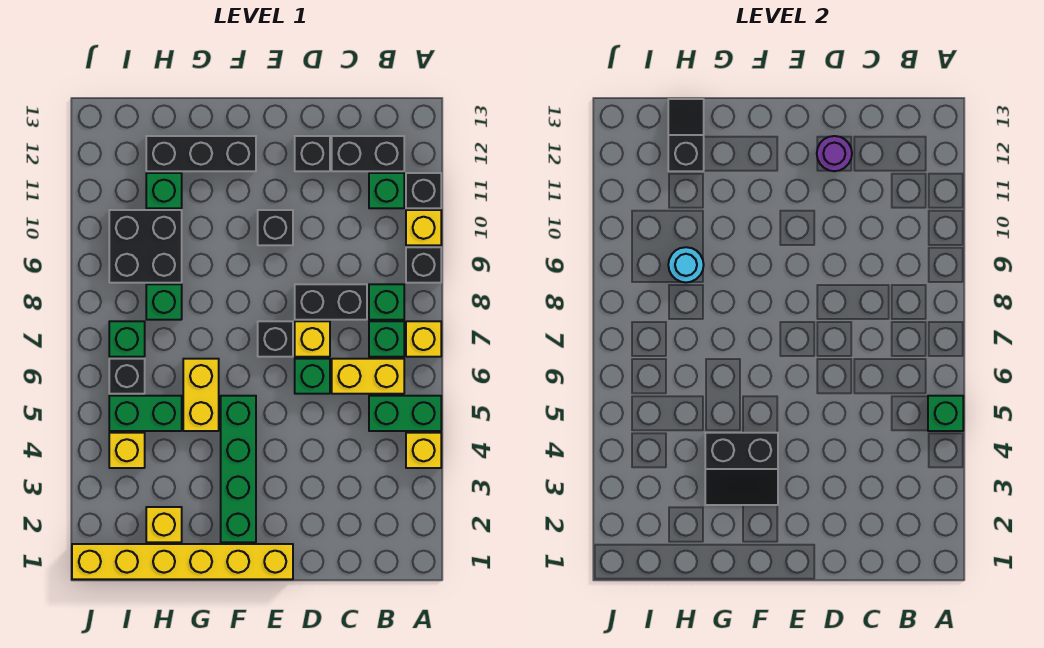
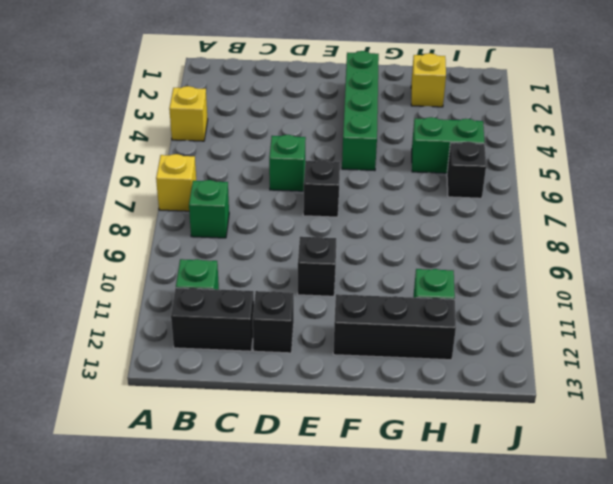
none -> green 1x2 brick [369,396,441,431]
none -> black 1x1 brick [406,247,441,283]
none -> yellow 1x1 brick [406,210,441,245]
none -> black 1x1 brick [406,173,441,208]

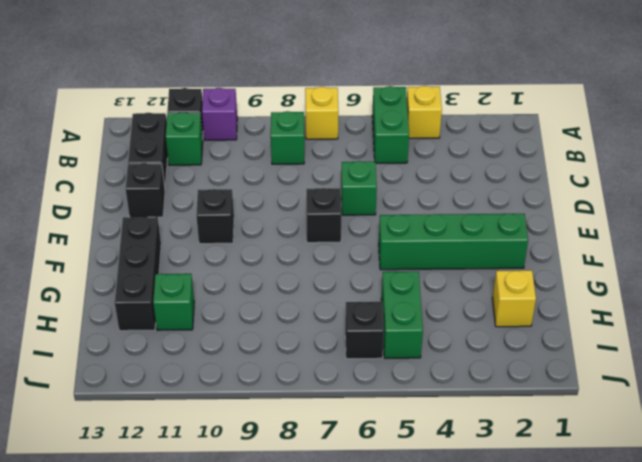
purple 1x1 brick [202,88,237,140] -> yellow 1x1 brick [406,210,441,245]
none -> black 1x1 brick [406,247,441,283]
none -> yellow 1x2 brick [332,359,404,394]
none -> green 1x1 brick [369,321,404,357]
none -> black 1x2 brick [295,284,367,320]

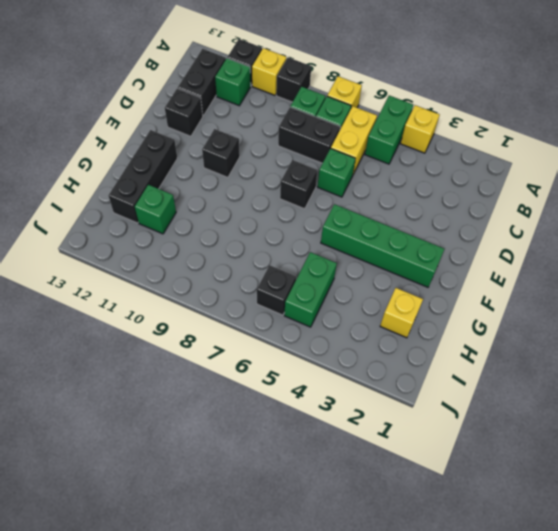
black 1x2 brick [278,107,340,163] -> black 1x2 brick turned to [295,284,367,320]
none -> yellow 1x1 brick [295,321,330,357]
none -> yellow 1x6 brick [72,544,293,579]
none -> yellow 1x2 brick [183,359,219,431]
none -> green 1x1 brick [146,284,182,320]

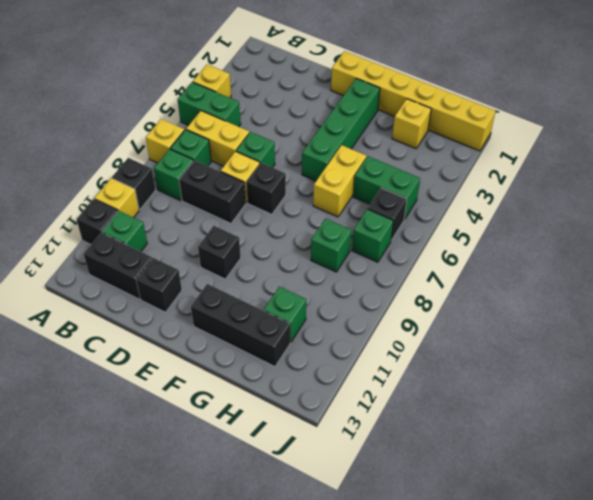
none -> black 2x2 brick [109,210,182,283]
none -> yellow 1x1 brick [109,433,145,468]
none -> green 1x1 brick [928,396,963,431]
none -> purple 1x1 round brick [817,136,852,171]

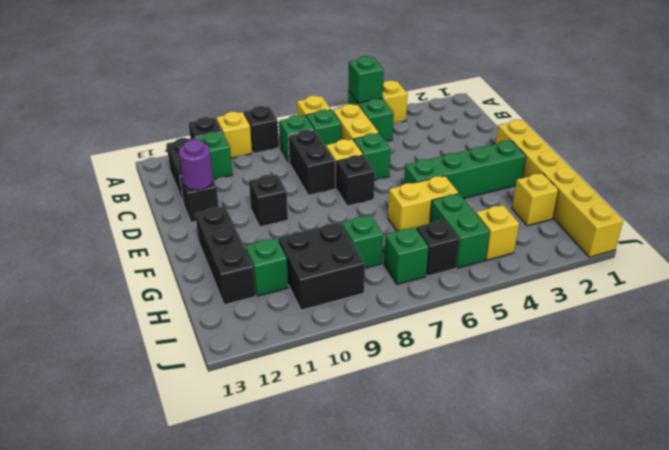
none -> black 2x2 slope [705,433,778,505]
none -> cyan 1x1 round brick [668,247,704,282]
none -> black 1x2 slope [668,99,704,171]

